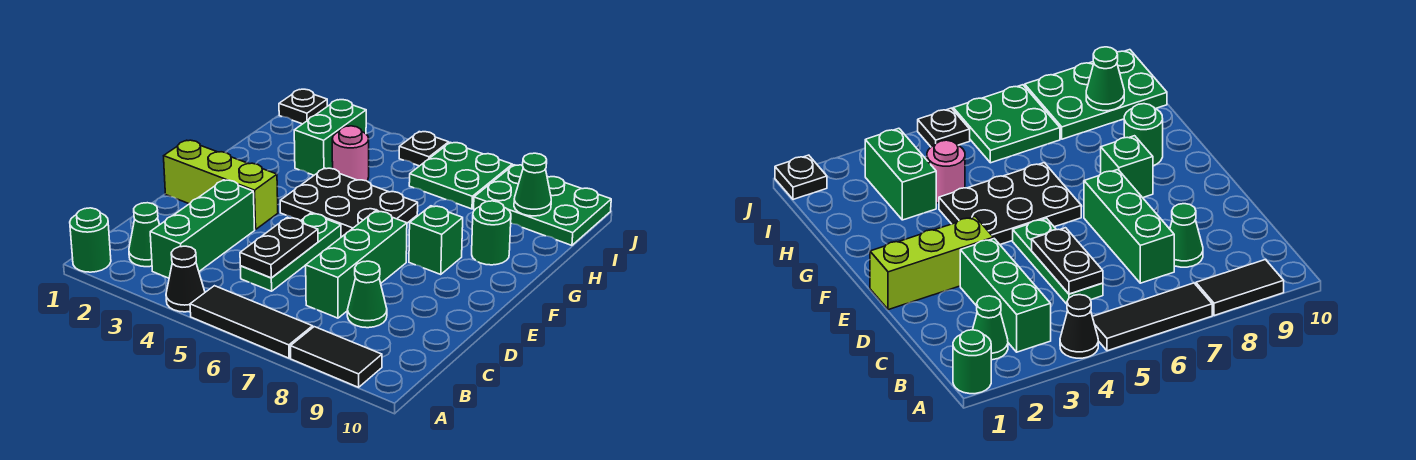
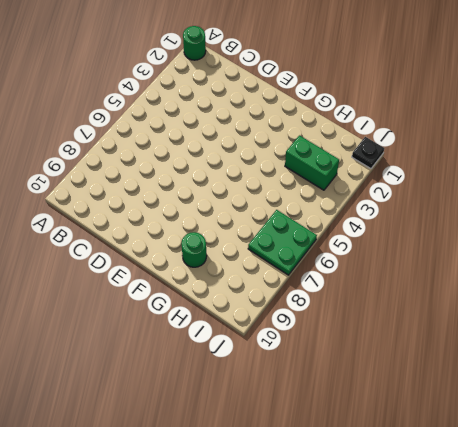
none -> black 1x1 cone [166,246,205,312]
none -> black 1x3 tile [190,286,313,358]
none -> black 1x2 tile [290,327,382,387]

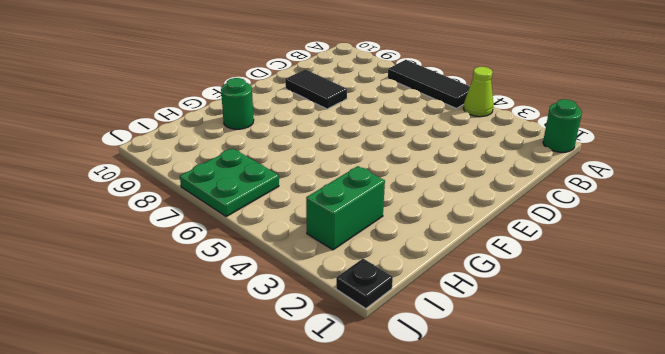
lime 1x1 cone [464,67,493,117] -> black 1x1 cone [166,246,205,312]
black 1x2 tile [285,69,347,109] -> black 1x2 tile moved to [290,327,382,387]
none -> green 1x1 cone [129,203,160,267]
none -> green 1x3 brick [150,180,255,278]
none -> green 1x3 plate [240,213,341,291]

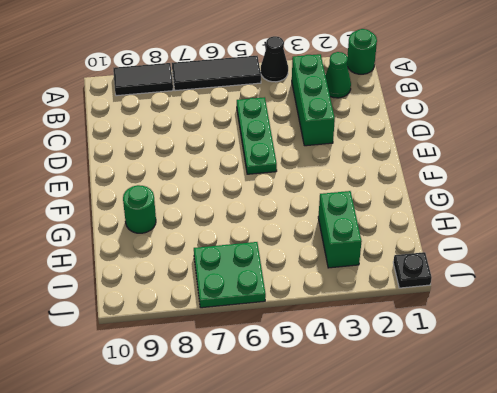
none -> green 1x3 brick [306,211,407,318]
none -> green 1x1 cone [347,261,387,328]
none -> lime 1x3 brick [164,140,278,230]

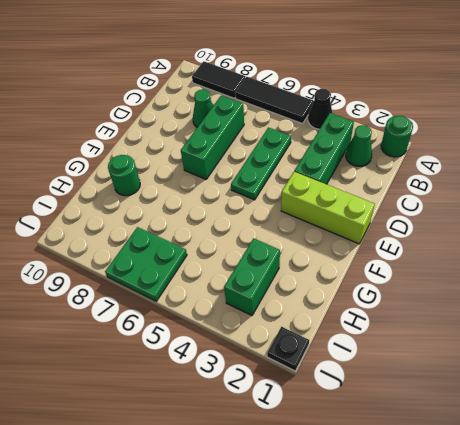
none -> black 2x3 plate [280,168,418,237]
none -> green 1x1 brick [409,206,463,275]
none -> pink 1x1 round brick [332,126,369,181]

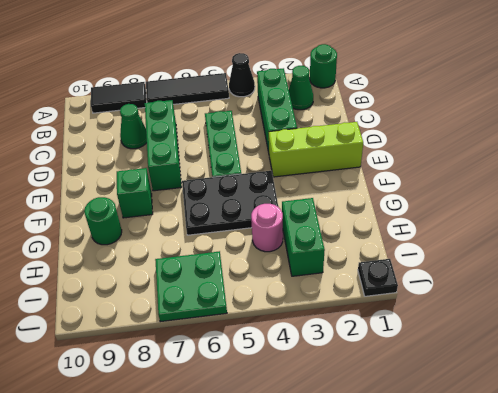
none -> green 2x3 plate [474,165,611,245]
none -> black 1x1 plate [399,132,449,166]
none -> black 1x2 plate [240,217,318,278]

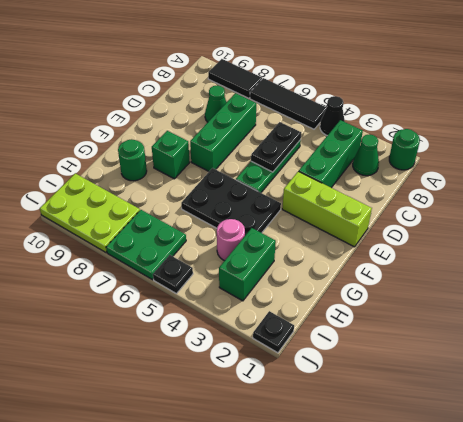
lime 2x3 plate [40,173,140,253] -> green 2x3 plate [474,165,611,245]
none -> green 1x1 cone [514,153,551,216]

